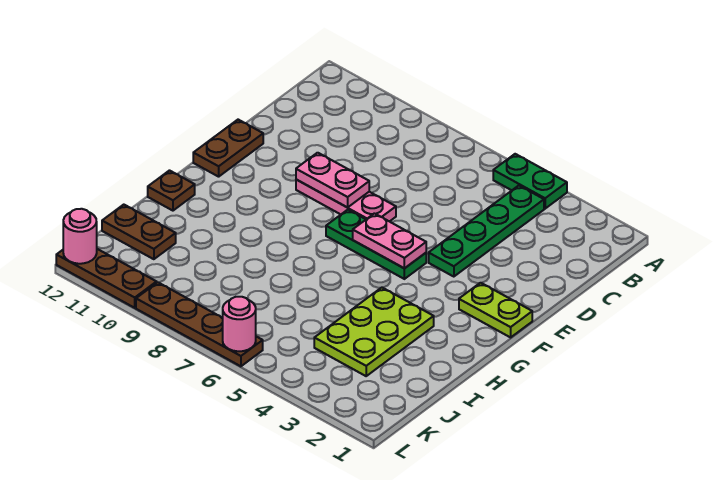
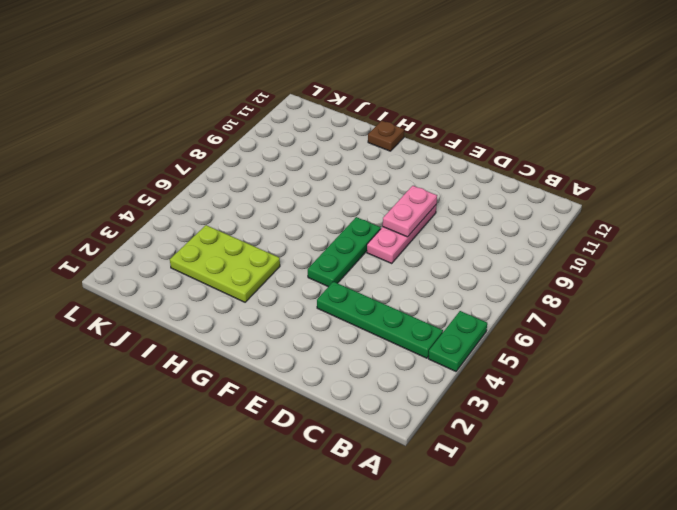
none -> brown 1x2 plate [193,120,263,177]
none -> lime 1x2 plate [459,283,532,337]
none -> brown 1x2 plate [102,205,176,259]

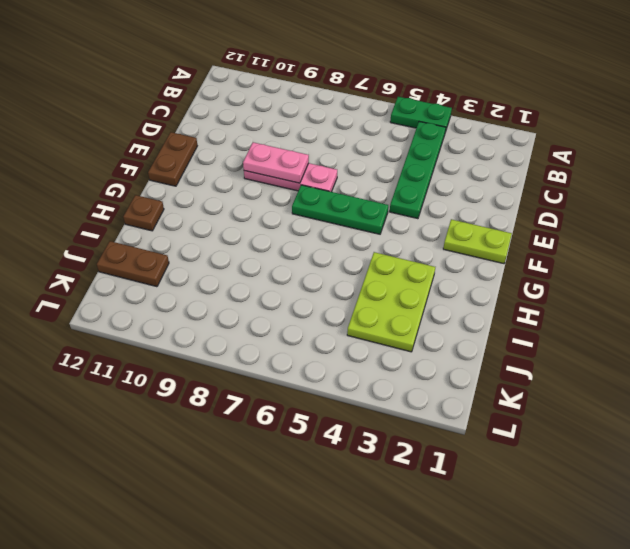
none -> brown 1x4 plate [136,282,263,366]
none -> brown 1x3 plate [56,249,157,308]
none -> pink 1x2 plate [353,213,426,268]

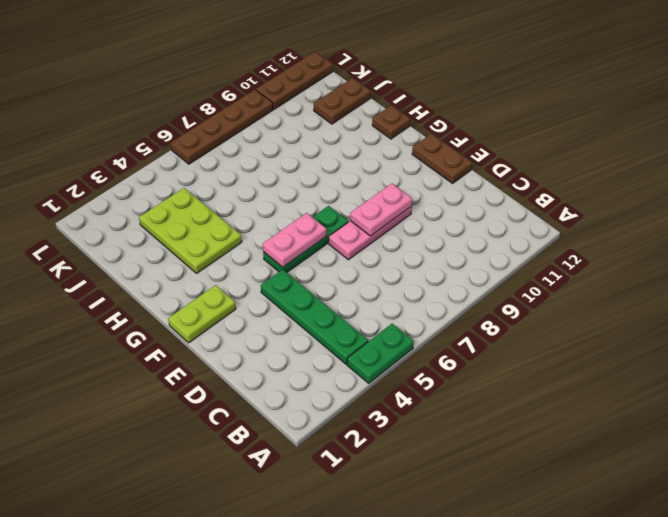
none -> pink 1x1 round brick [223,297,256,351]
none -> pink 1x1 round brick [63,209,97,264]

